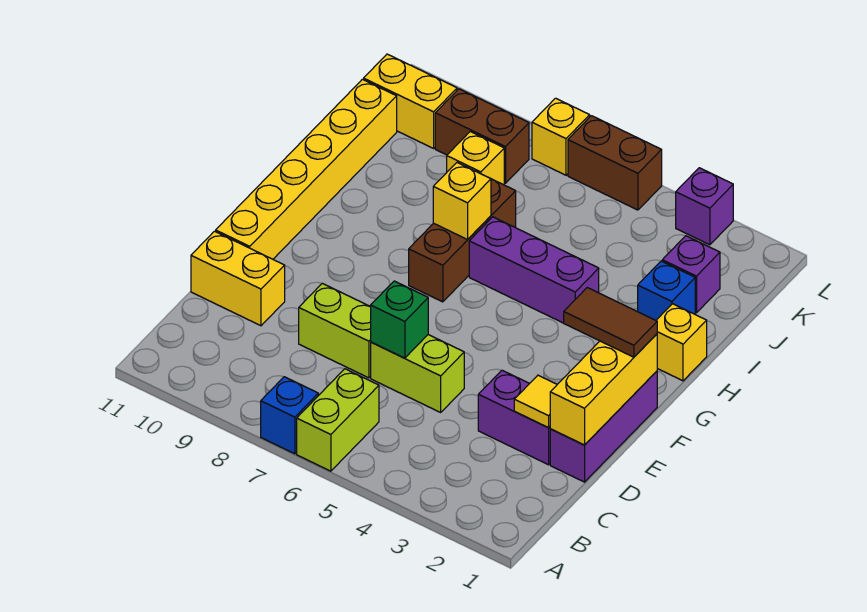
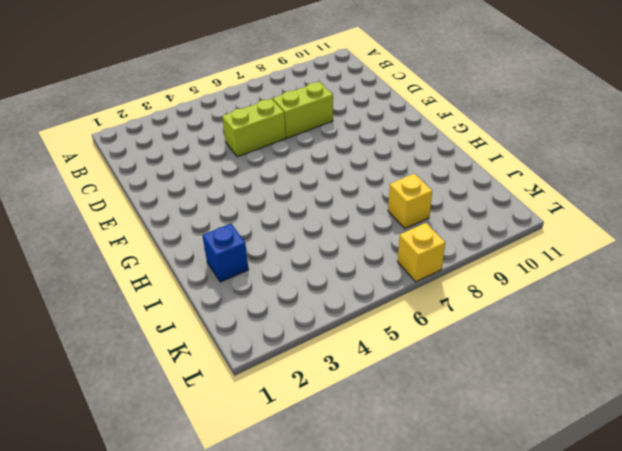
none -> lime 1x2 brick [297,369,379,471]
none -> blue 1x1 brick [261,377,318,454]
none -> purple 1x3 brick [550,371,657,482]

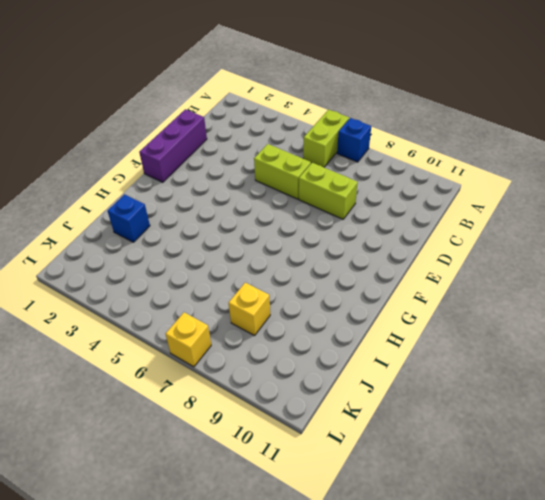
none -> purple 1x2 brick [478,370,550,465]
none -> yellow 1x2 brick [191,231,285,326]
none -> yellow 1x6 brick [216,79,397,259]

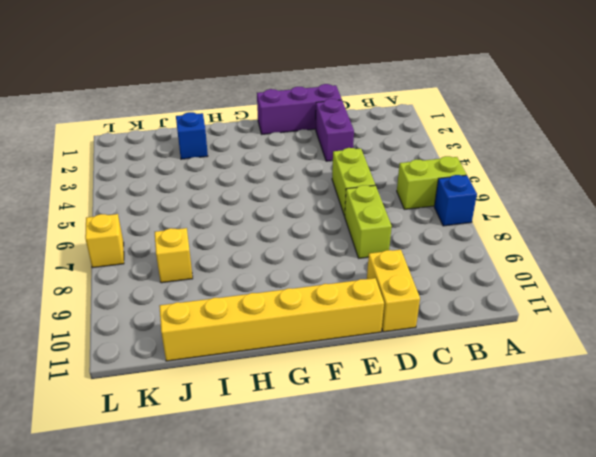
none -> brown 1x3 brick [409,179,516,302]
none -> yellow 1x1 brick [656,304,707,381]
none -> purple 1x3 brick [469,217,599,323]

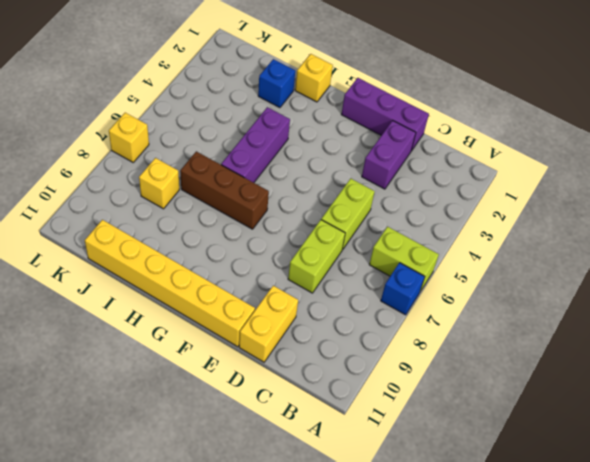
none -> purple 1x1 brick [662,236,720,313]
none -> brown 1x2 brick [435,89,529,183]
none -> yellow 1x2 brick [364,54,457,148]

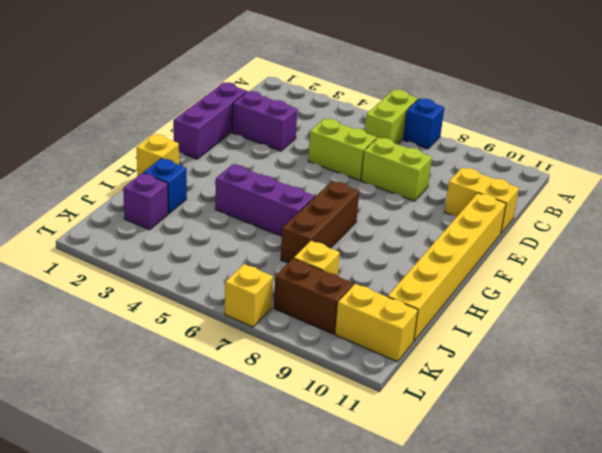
none -> purple 1x1 brick [676,168,733,245]
none -> brown 1x2 brick [568,116,662,210]
none -> yellow 1x3 brick [550,334,657,445]

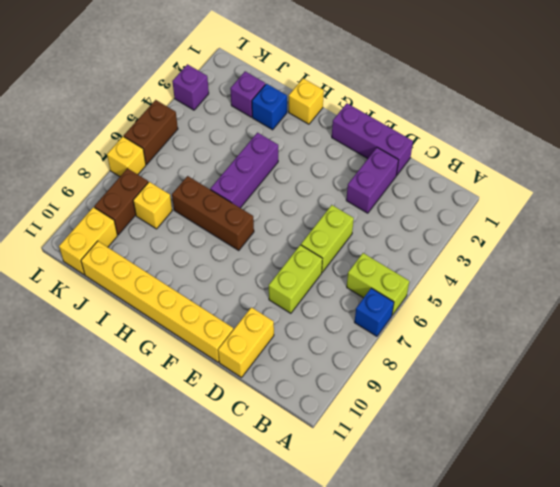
none -> yellow 1x3 brick [550,334,657,445]
none -> yellow 1x1 tile [514,375,557,428]
none -> green 1x1 brick [371,281,428,358]

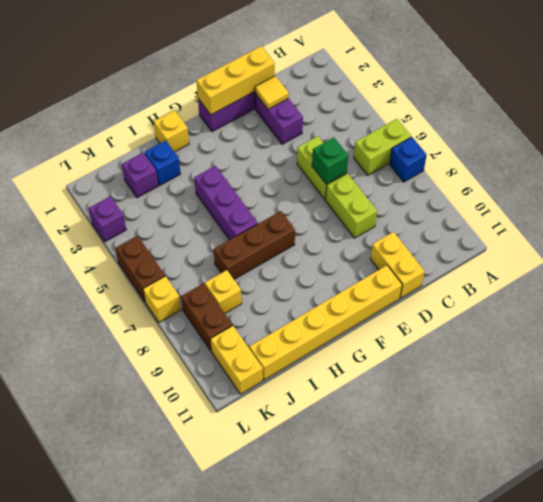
none -> yellow 1x1 brick [433,163,491,239]
none -> brown 1x2 tile [564,288,657,357]

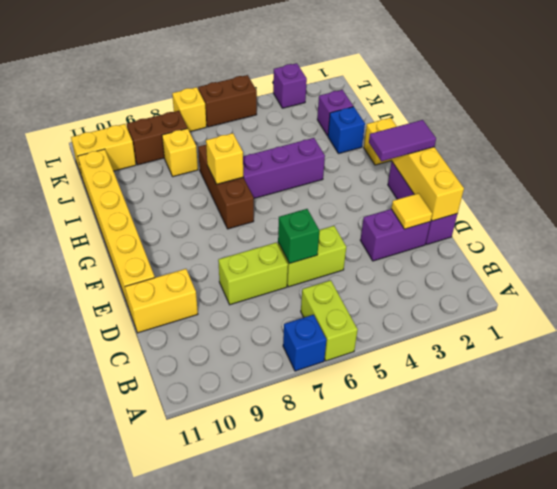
purple 1x2 tile [369,120,436,161] -> brown 1x2 tile [564,288,657,357]

